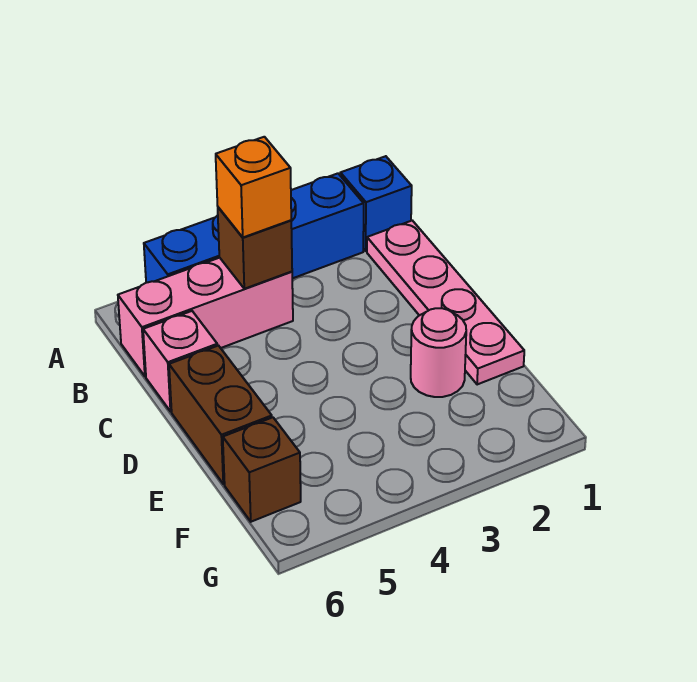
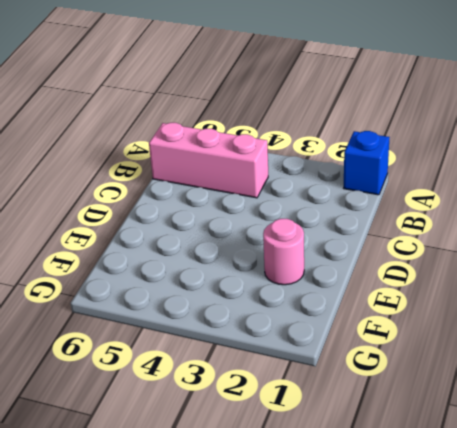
none -> blue 1x4 brick [144,173,364,283]
none -> pink 1x4 plate [367,221,524,385]

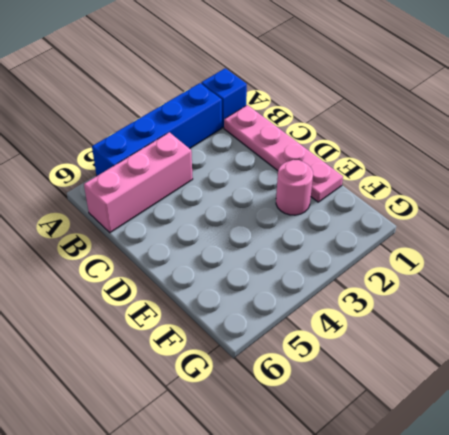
none -> pink 1x1 brick [143,311,217,412]
none -> brown 1x2 brick [169,346,272,484]

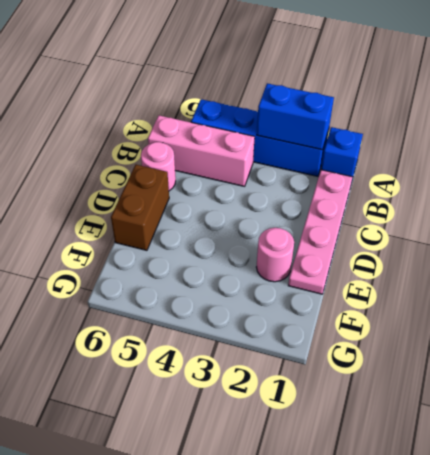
blue 1x2 brick [257,83,334,150] -> none
pink 1x1 round brick [141,142,176,191] -> pink 1x1 brick [143,311,217,412]
none -> brown 1x1 brick [223,417,301,522]
none -> brown 1x1 brick [218,207,292,289]

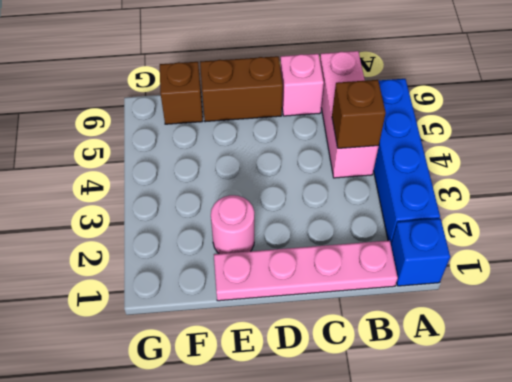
none -> orange 1x1 brick [216,137,291,237]

